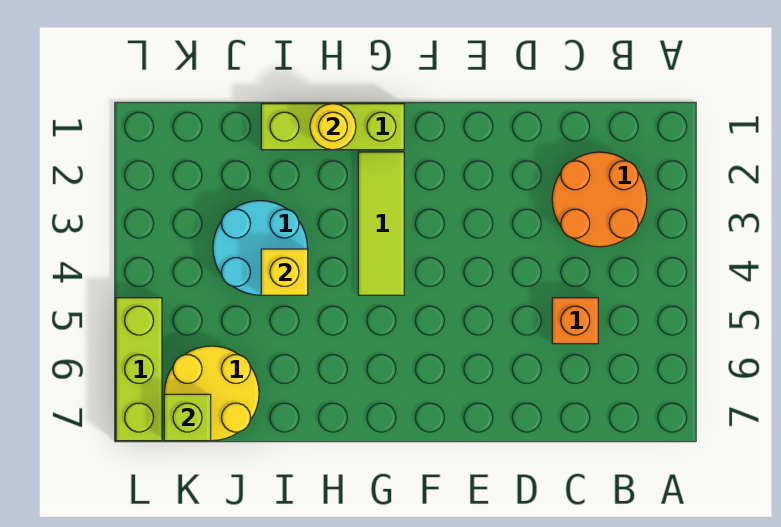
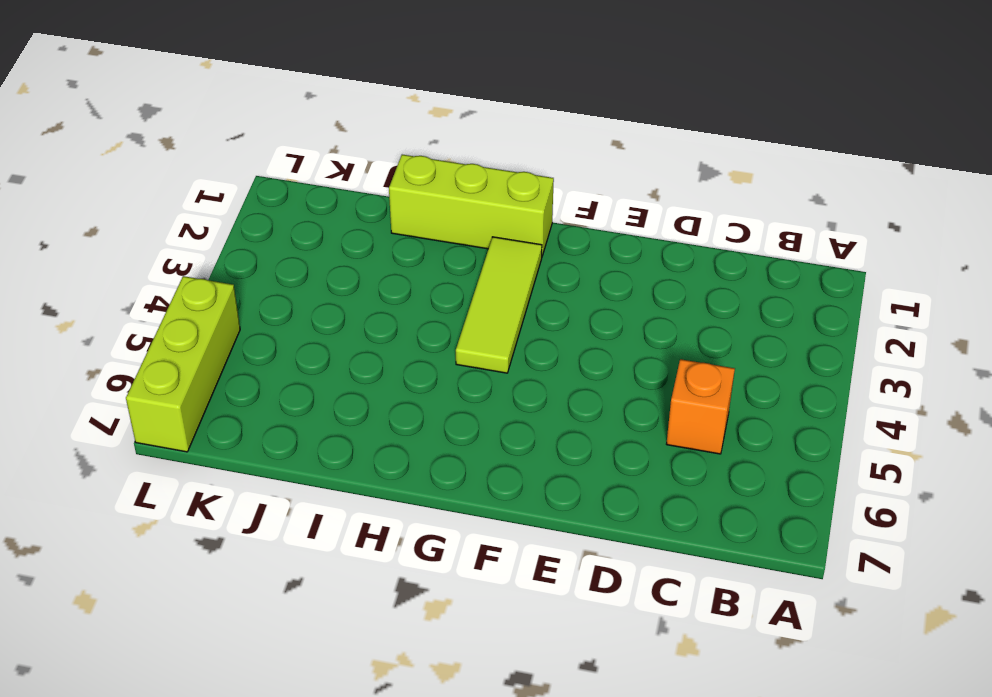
none -> orange 2x2 round brick [552,152,647,247]
none -> cyan 2x2 round brick [213,201,308,295]

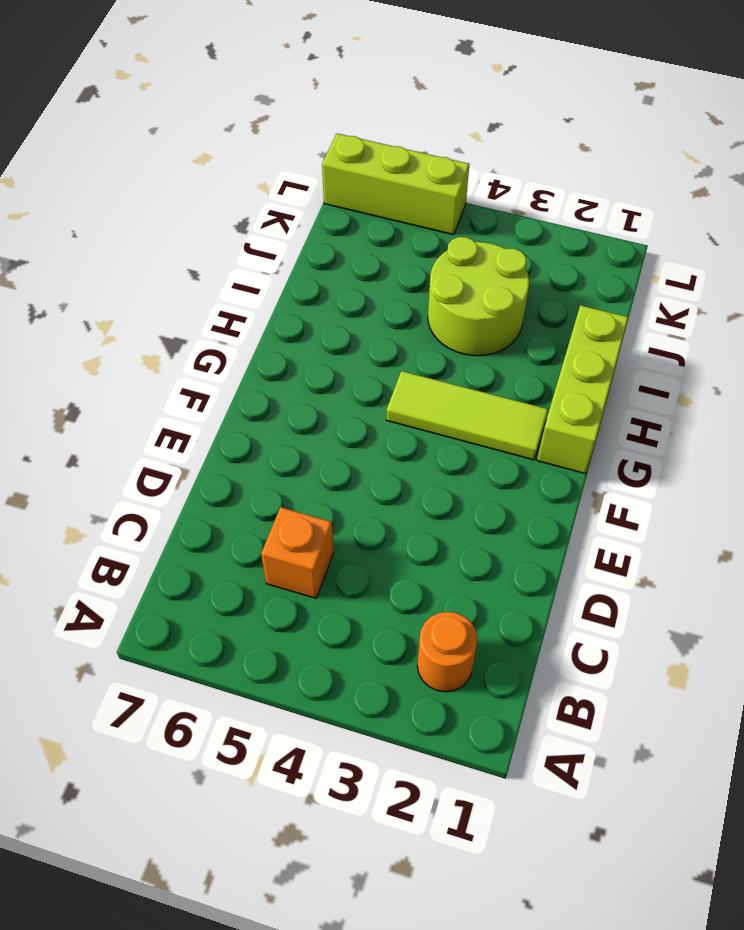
orange 1x1 round brick [417,612,478,692] -> orange 2x2 round brick [552,152,647,247]
lime 2x2 round brick [428,237,529,356] -> cyan 2x2 round brick [213,201,308,295]
none -> yellow 2x2 round brick [164,346,259,441]
none -> yellow 1x1 round brick [310,104,356,150]

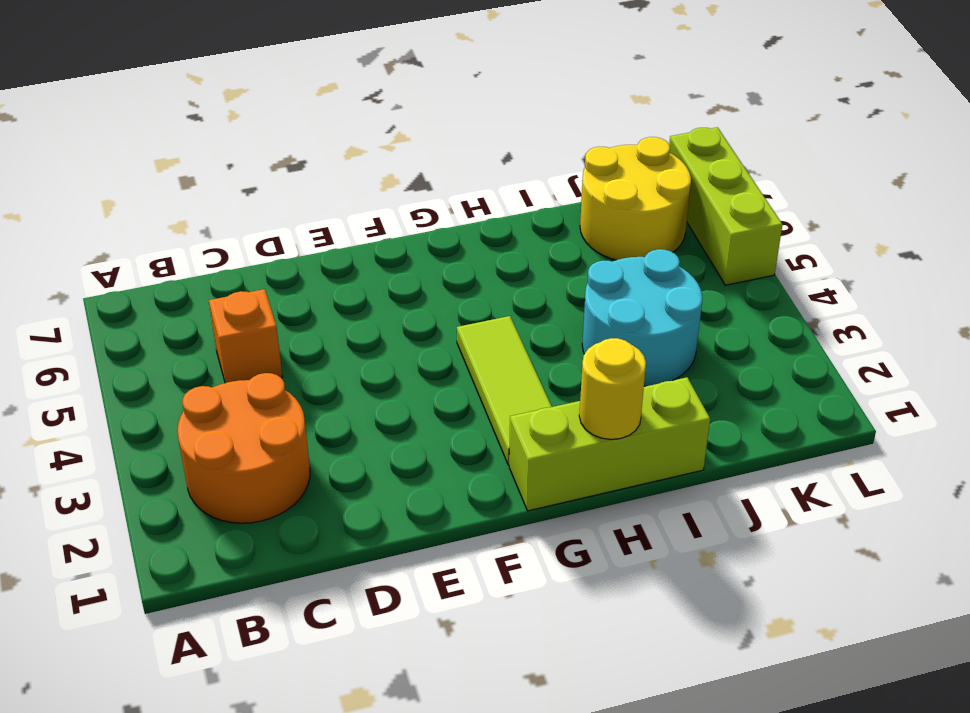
none -> yellow 1x1 brick [261,249,308,295]
none -> lime 1x1 brick [164,394,211,441]

